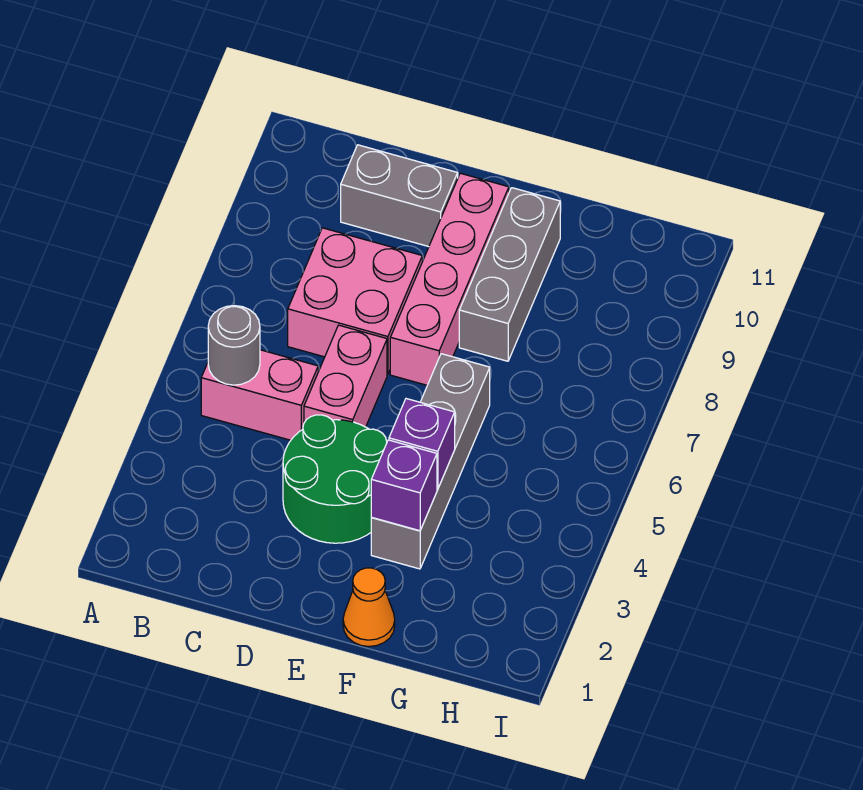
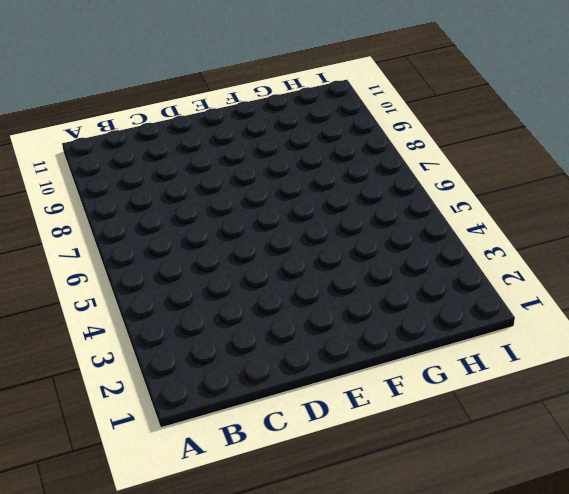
none -> pink 1x2 brick [201,350,318,440]
none -> pink 2x2 brick [288,228,422,374]
none -> grey 1x2 brick [341,145,458,247]

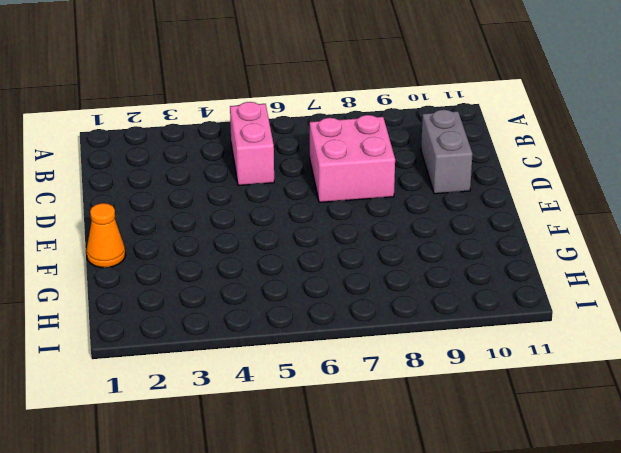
none -> green 2x2 round brick [283,415,387,543]
none -> pink 1x2 brick [304,325,387,427]
none -> pink 1x4 brick [390,173,509,385]

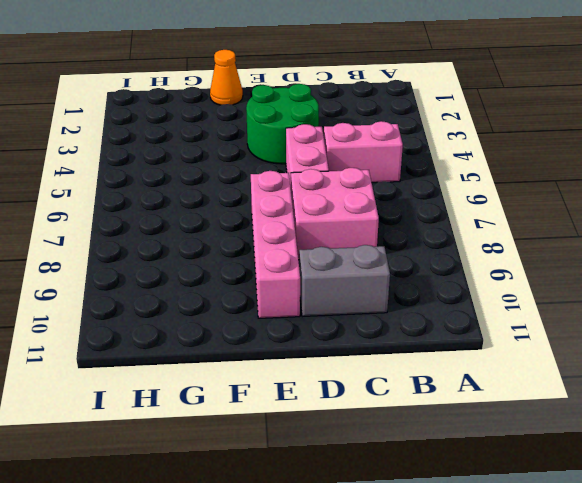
none -> grey 1x4 brick [371,354,490,569]
none -> grey 1x3 brick [459,188,560,361]
none -> grey 1x1 round brick [208,306,260,385]

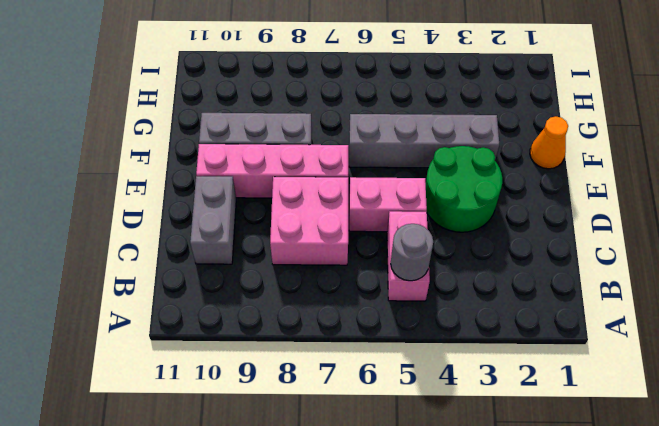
none -> purple 1x1 brick [371,440,437,531]
none -> purple 1x1 brick [389,399,455,489]

